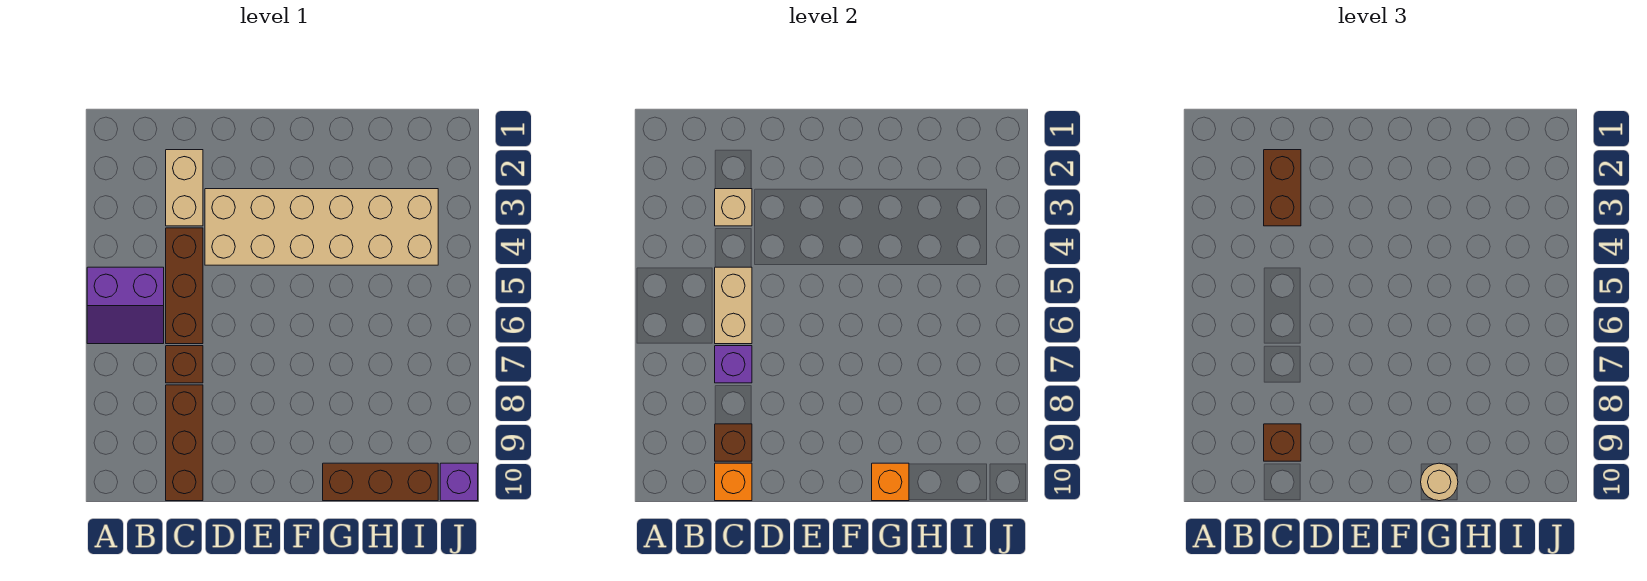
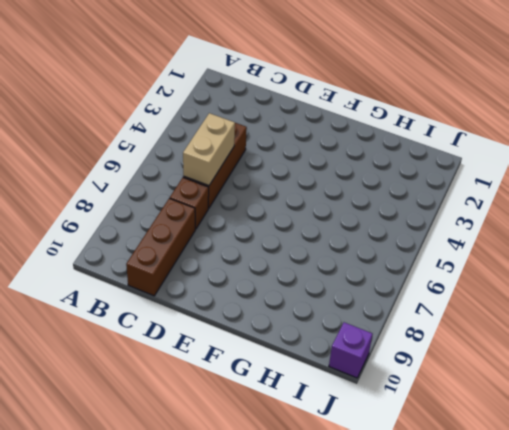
none -> purple 2x2 slope [87,267,164,344]
none -> tan 1x2 brick [166,150,203,226]
none -> tan 2x6 brick [205,189,438,265]

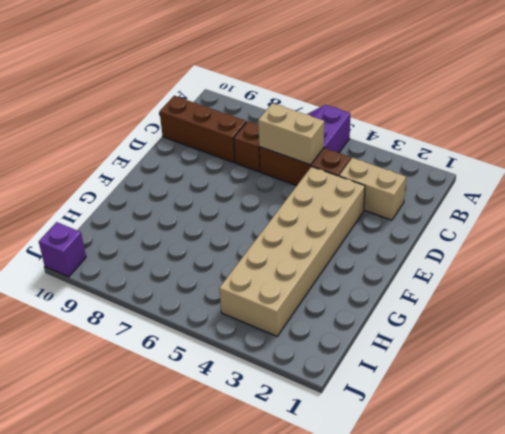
none -> brown 1x3 brick [323,463,438,501]
none -> tan 1x1 brick [715,189,752,226]
none -> purple 1x1 brick [715,346,752,383]

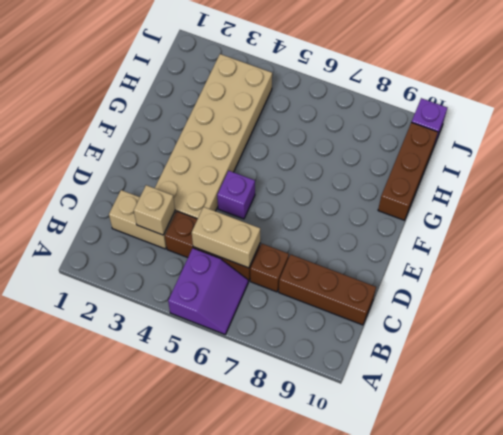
purple 1x1 brick [217,171,255,219] -> purple 1x1 brick moved to [715,346,752,383]
none -> brown 1x1 brick [715,424,752,461]
none -> orange 1x1 brick [715,463,752,501]
none -> orange 1x1 brick [872,463,909,501]

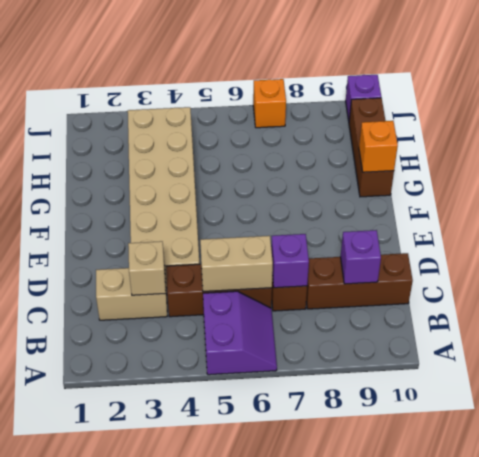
purple 1x1 brick [341,230,381,284] -> brown 1x1 brick [715,424,752,461]
orange 1x1 brick [253,79,286,128] -> orange 1x1 brick moved to [715,463,752,501]
none -> brown 1x2 brick [1264,150,1301,226]
none -> brown 1x1 brick [1264,424,1301,461]
none -> tan 1x1 round brick [1421,463,1458,501]

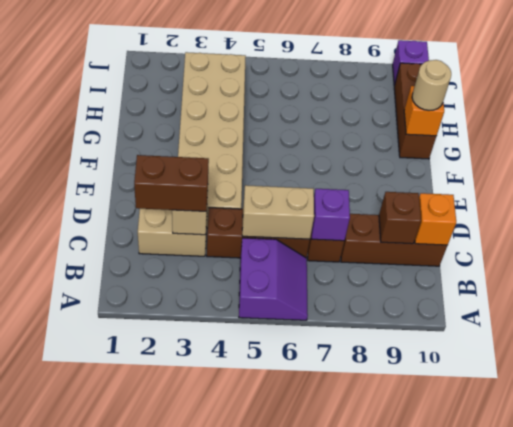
none -> brown 1x1 brick [1264,424,1301,461]

